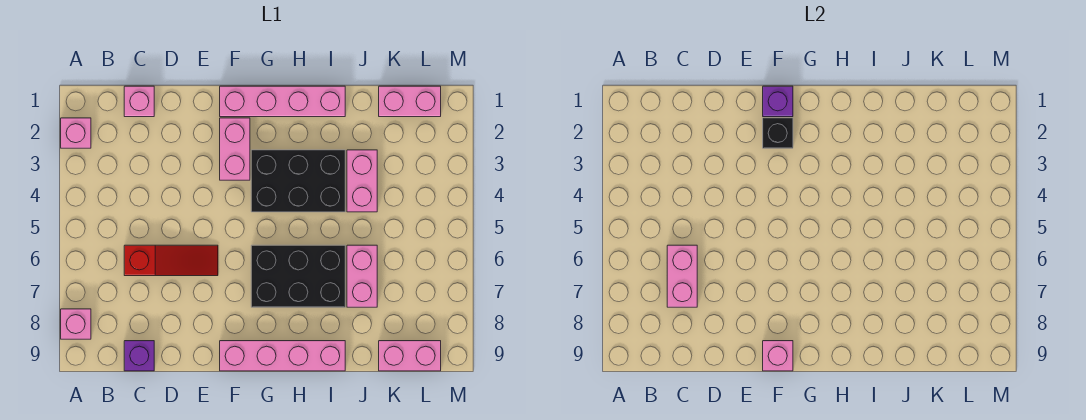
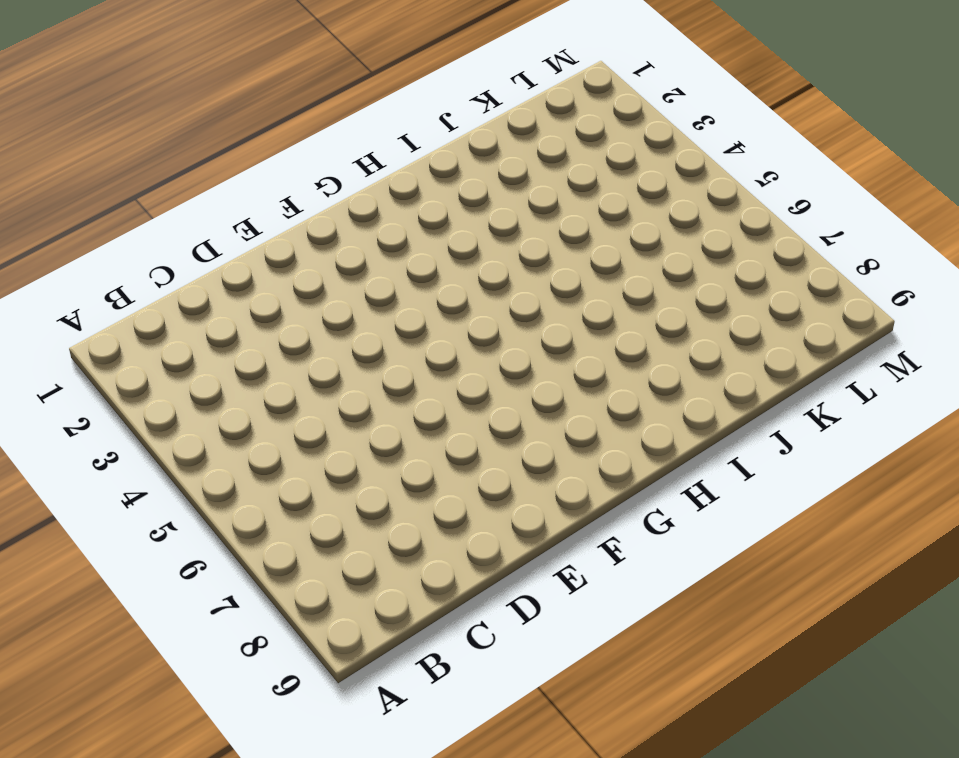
none -> pink 1x1 brick [61,118,91,148]
none -> pink 1x1 brick [61,309,91,339]
none -> pink 1x1 brick [124,86,154,117]

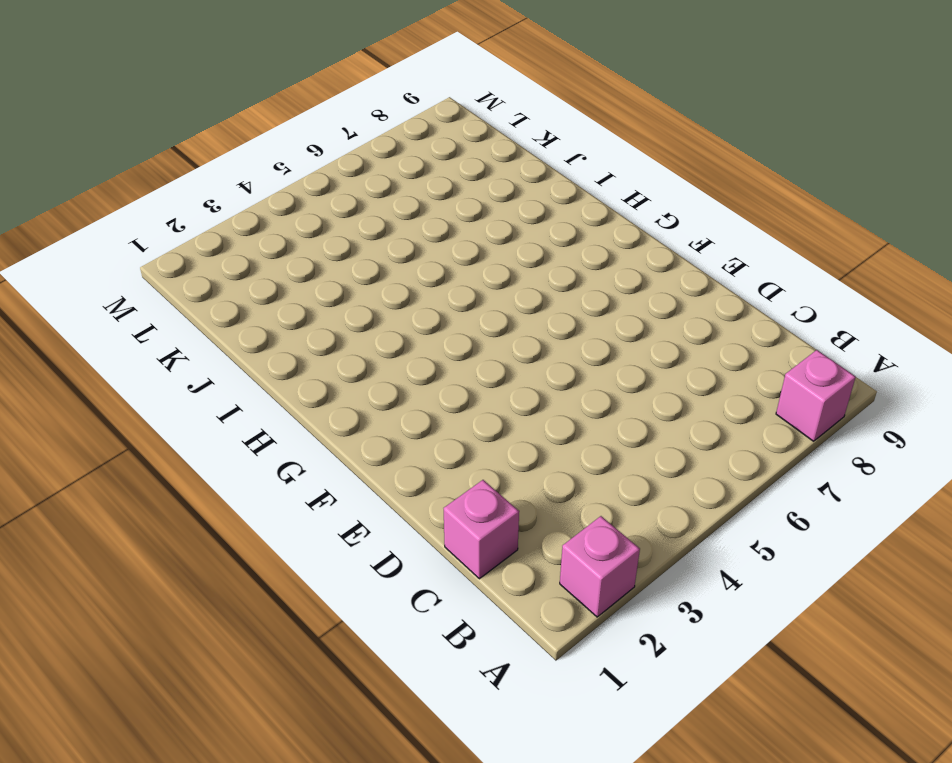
none -> red 1x3 slope [124,245,218,276]
none -> purple 1x1 brick [124,341,154,371]
none -> pink 1x4 brick [220,86,345,117]

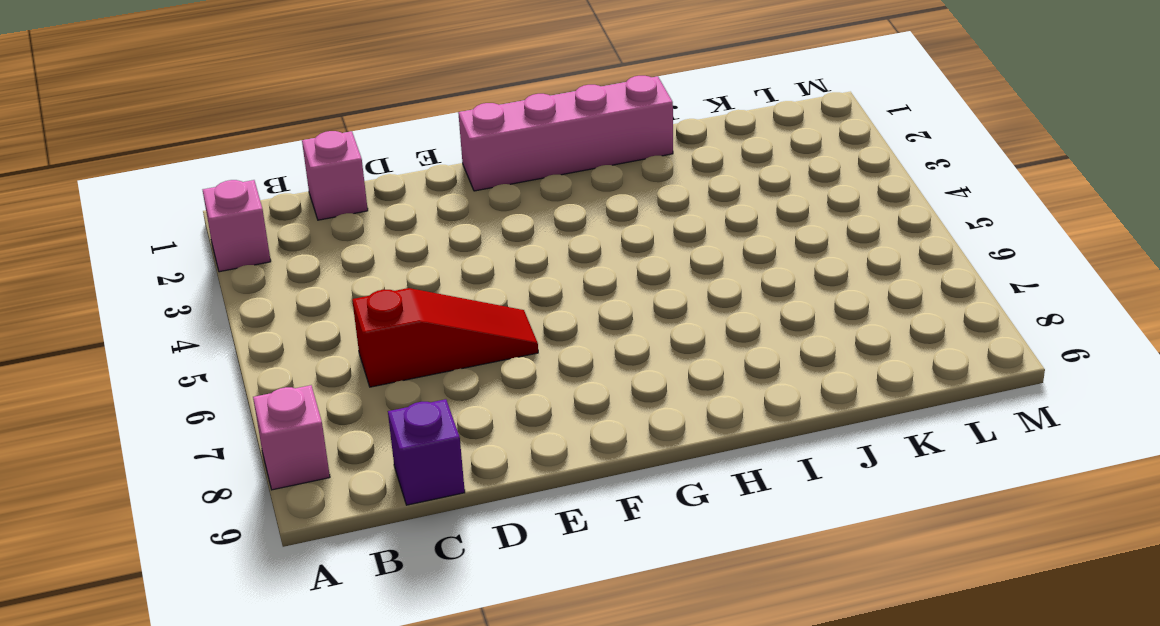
none -> pink 1x2 brick [220,118,250,180]
none -> pink 1x4 brick [220,341,345,371]
none -> black 2x3 brick [251,150,345,212]

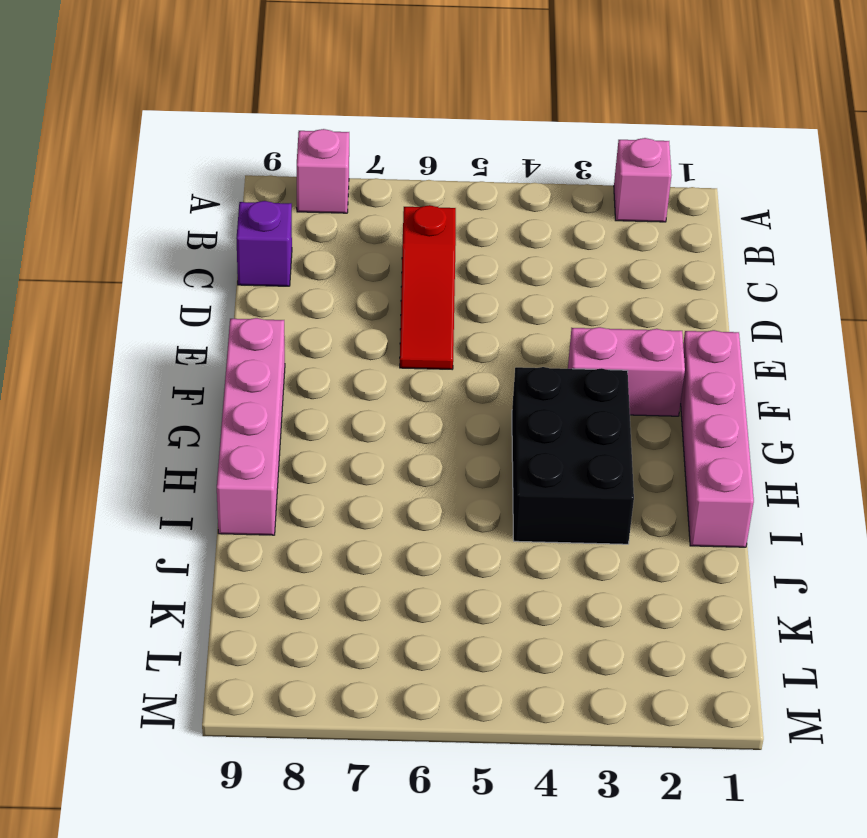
none -> pink 1x1 brick [124,86,154,117]
none -> black 2x3 brick [251,245,345,307]
none -> pink 1x2 brick [347,150,377,212]

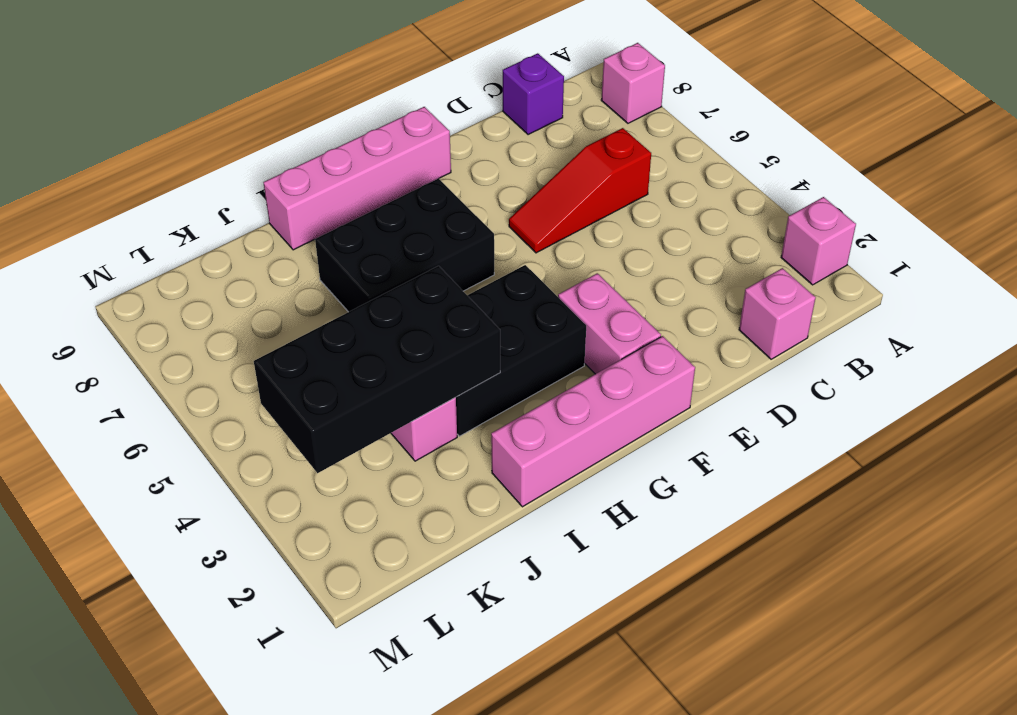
black 2x4 brick [254,266,500,473] -> none
none -> pink 1x2 brick [347,245,377,307]
none -> pink 1x2 brick [379,86,441,117]
none -> pink 1x2 brick [379,341,441,371]

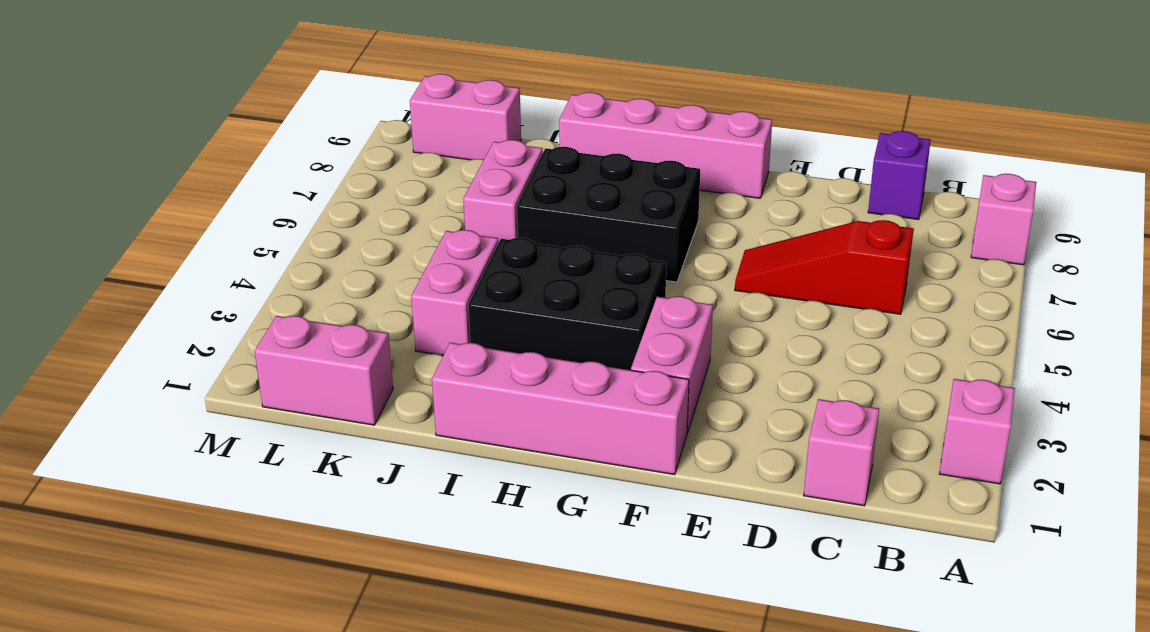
none -> pink 1x2 brick [667,245,697,307]
none -> purple 1x1 brick [763,86,793,117]
none -> black 1x1 brick [763,118,793,148]

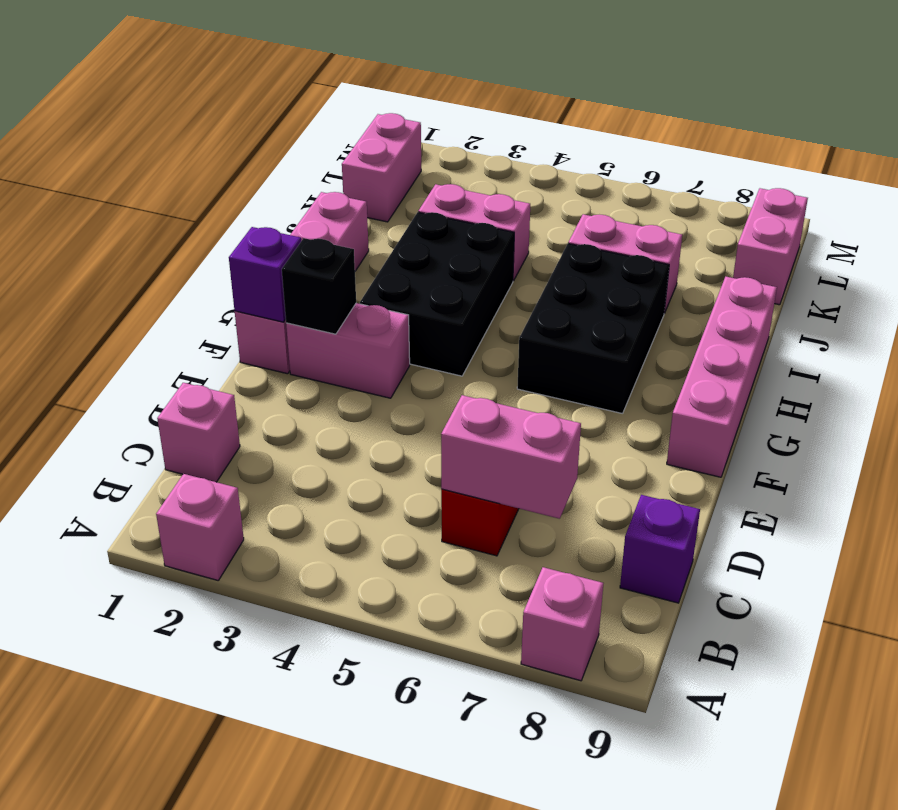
none -> pink 1x1 brick [763,341,793,371]

